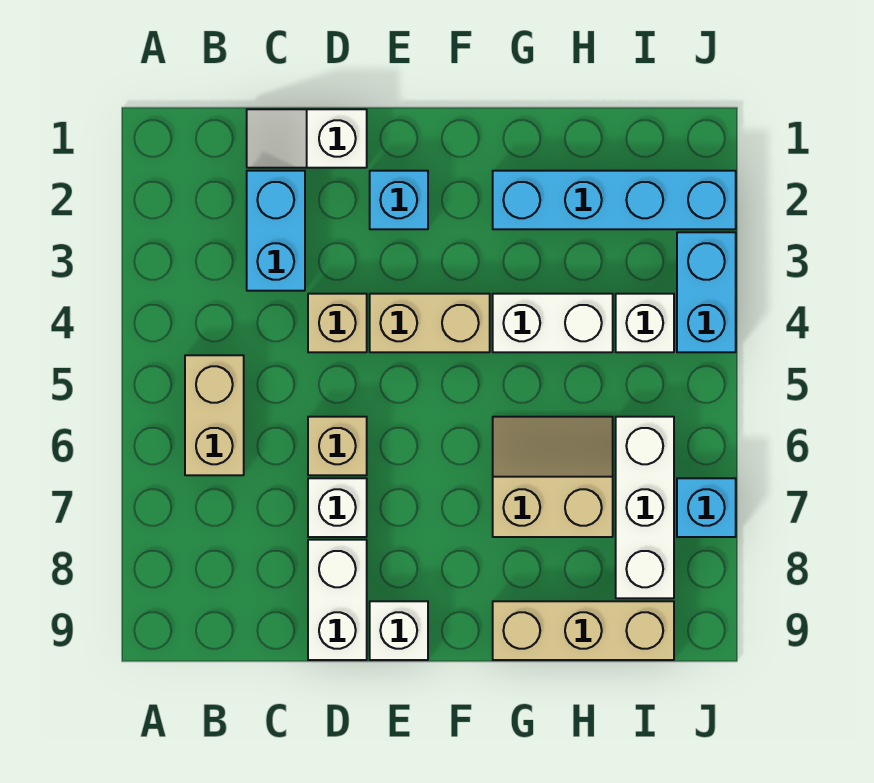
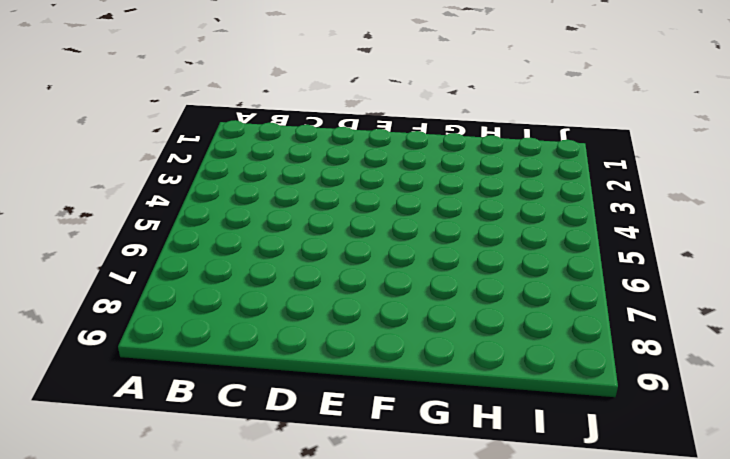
none -> tan 1x2 brick [185,355,244,475]
none -> white 1x2 slope [247,109,367,168]
none -> cyan 1x2 brick [247,171,305,291]

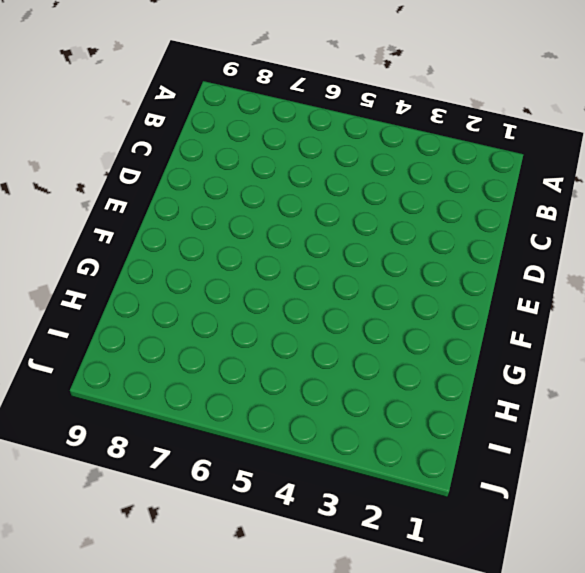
none -> tan 1x2 brick [185,355,244,475]
none -> white 1x2 slope [247,109,367,168]
none -> cyan 1x2 brick [247,171,305,291]

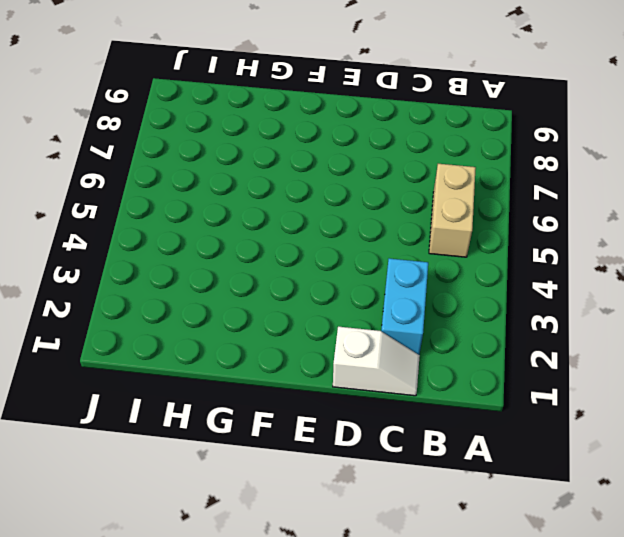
none -> tan 1x1 brick [308,294,367,352]
none -> tan 1x1 brick [308,417,367,475]
none -> white 1x1 brick [308,478,367,537]

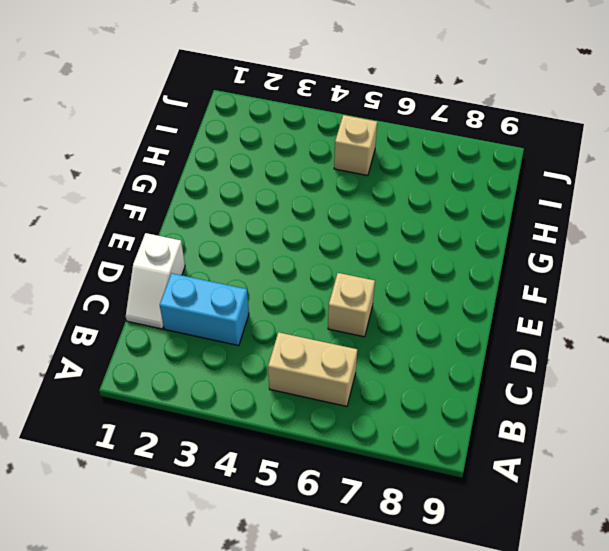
tan 1x1 brick [334,115,377,176] -> tan 1x1 brick moved to [308,294,367,352]
none -> white 1x1 brick [308,478,367,537]
none -> white 1x2 brick [308,540,367,660]
none -> cyan 1x1 brick [370,171,428,229]

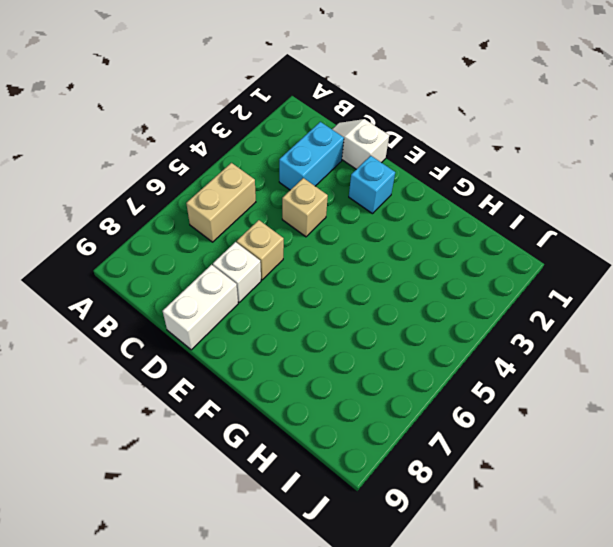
none -> tan 1x2 brick [370,294,490,352]
none -> white 1x1 brick [370,601,428,660]
none -> cyan 1x4 brick [493,171,736,229]

